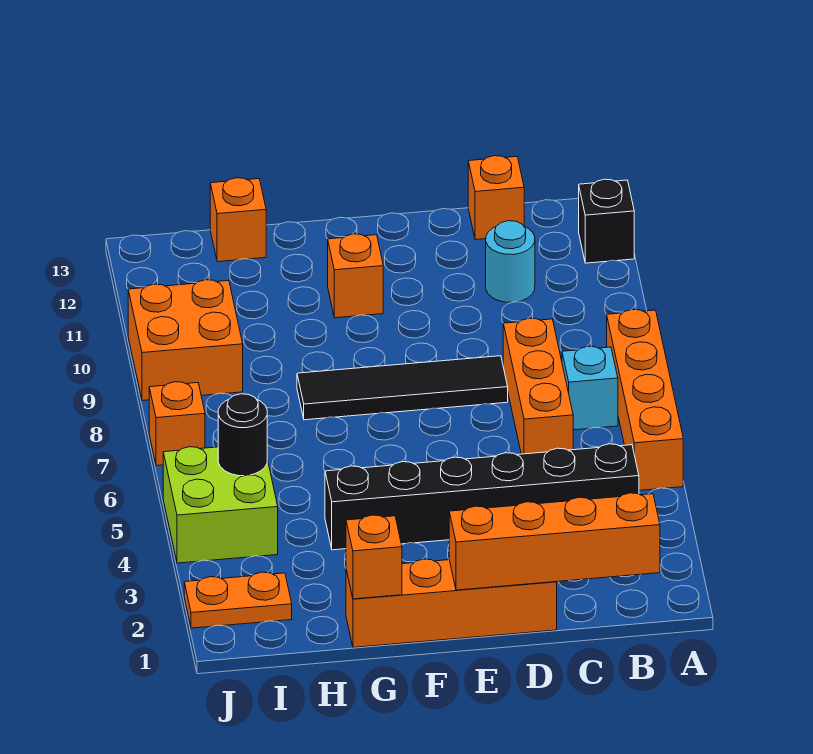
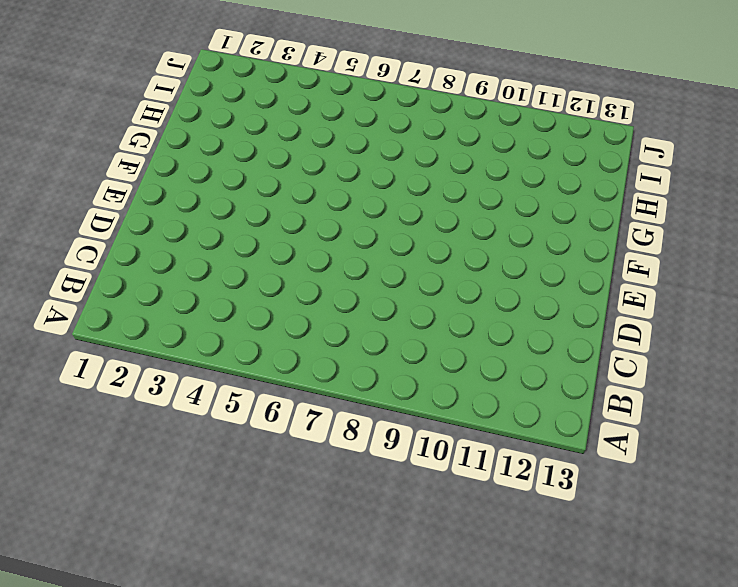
none -> orange 1x4 brick [607,309,683,490]
none -> black 1x1 brick [579,179,634,263]
none -> black 1x6 brick [325,444,639,550]

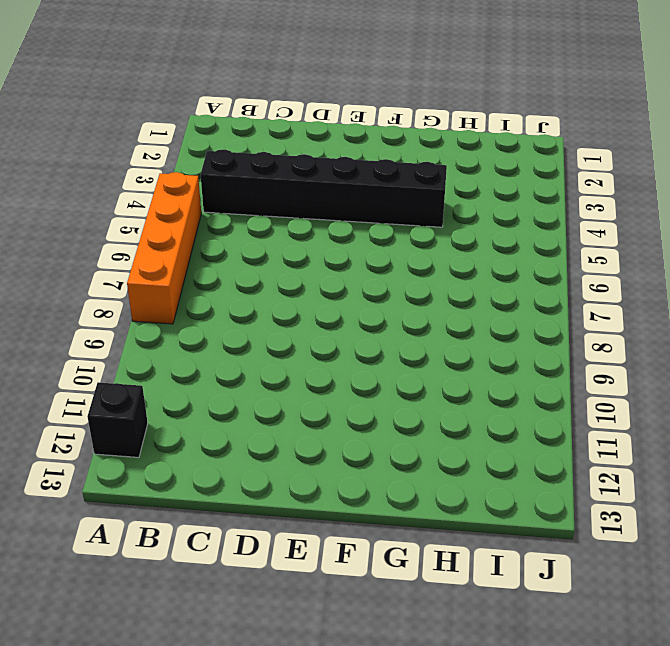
none -> cyan 1x1 brick [562,346,618,430]
none -> orange 1x3 brick [503,318,573,454]
none -> cyan 1x1 round brick [486,221,535,303]

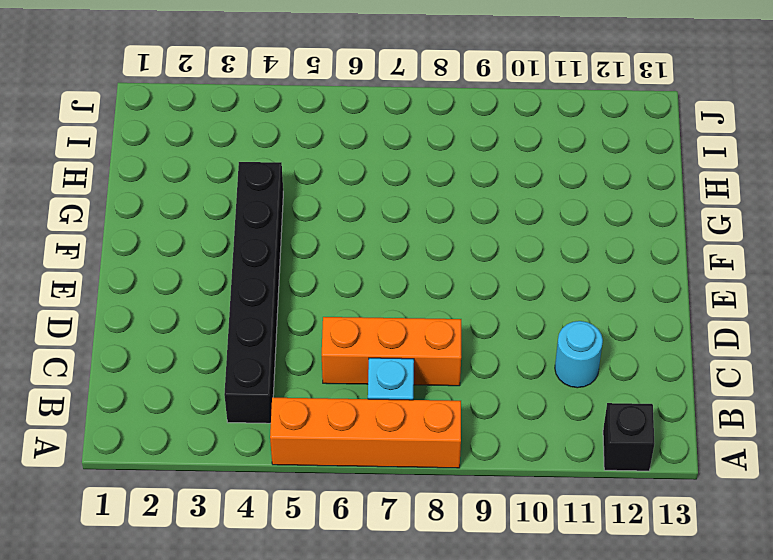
none -> orange 1x1 brick [468,156,524,240]
none -> orange 1x4 brick [346,559,557,647]
none -> black 1x4 tile [297,356,508,420]

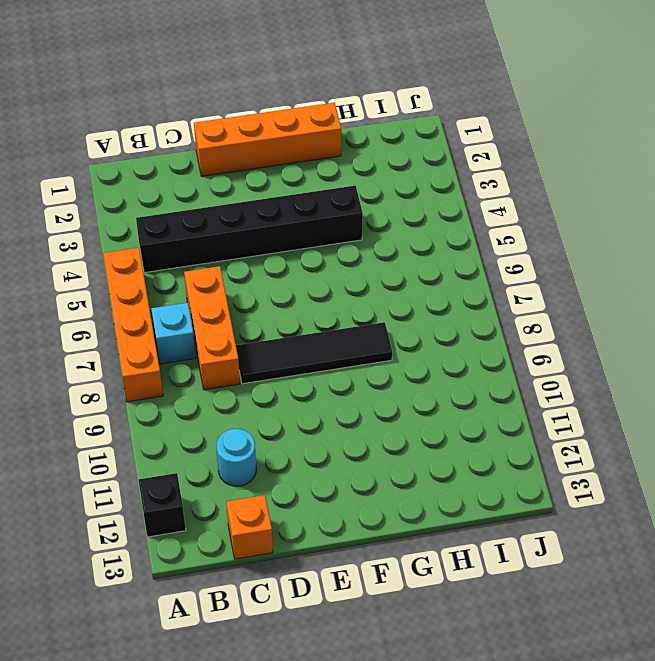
none -> orange 1x1 brick [328,234,383,318]
none -> orange 1x1 brick [210,178,266,262]
none -> orange 1x2 plate [184,572,292,628]

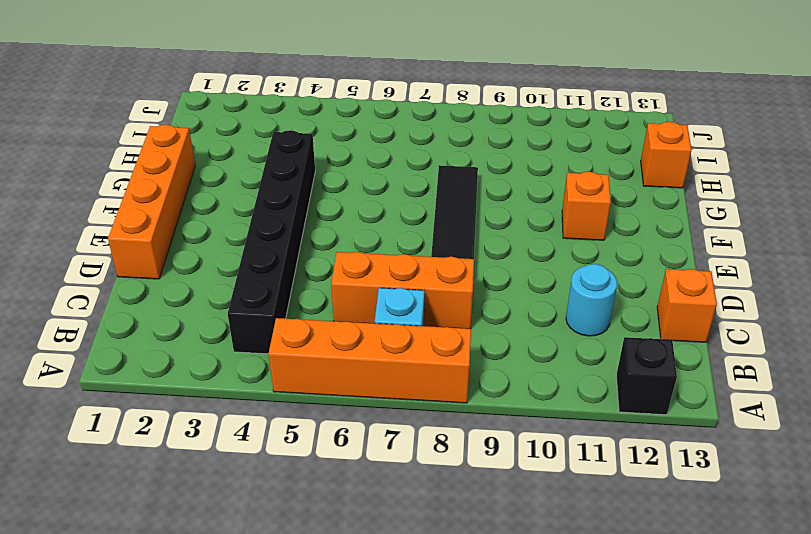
none -> orange 1x2 plate [184,572,292,628]
none -> lime 2x2 brick [163,447,278,563]
none -> orange 2x2 brick [128,280,243,401]

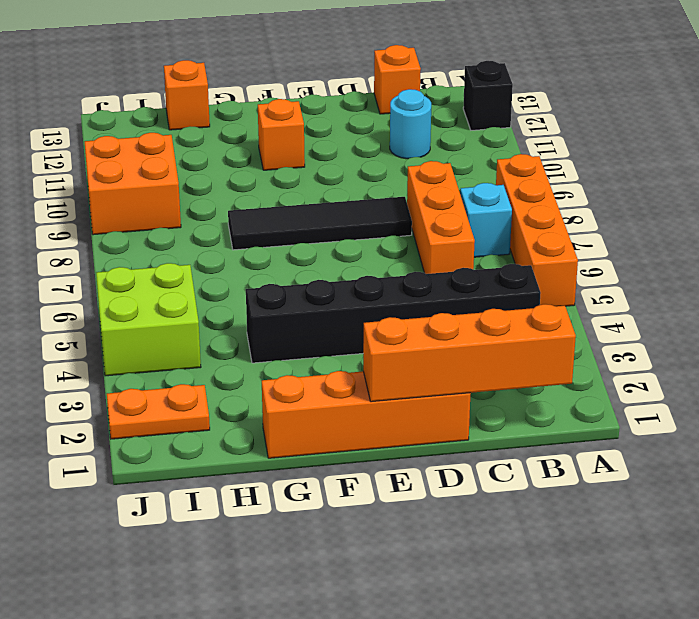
none -> orange 1x1 brick [149,382,205,466]
none -> orange 1x1 brick [346,515,402,599]
none -> black 1x1 round brick [218,394,267,476]

